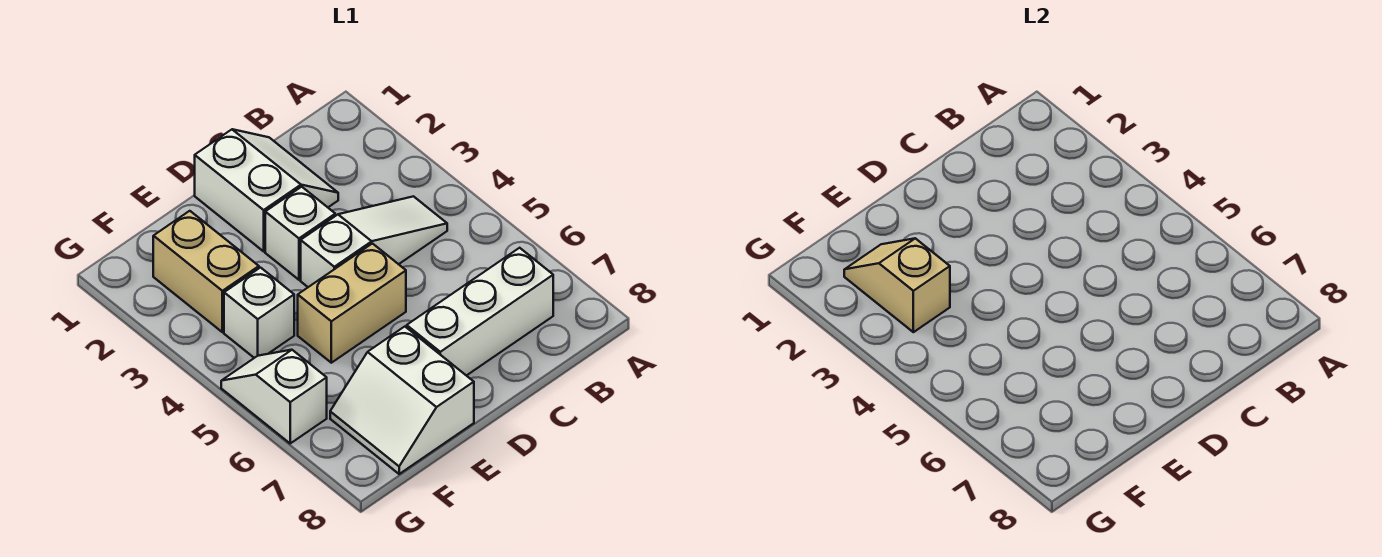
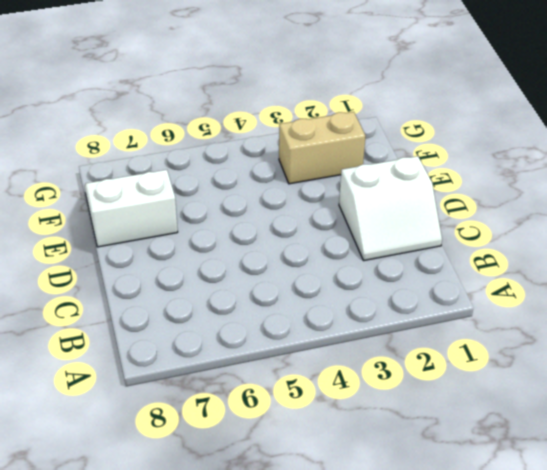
none -> white 1x3 slope [301,196,447,287]
none -> white 1x3 brick [407,248,553,376]

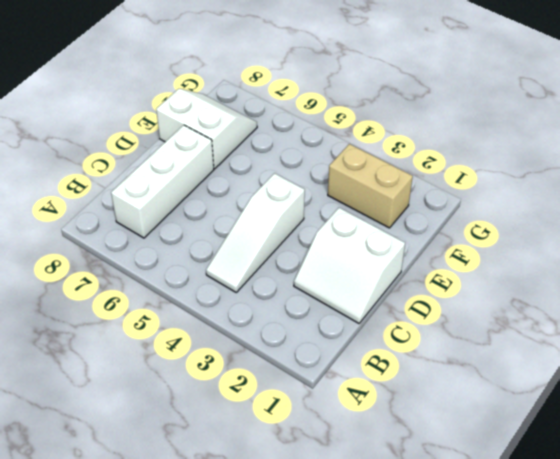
none -> white 1x1 brick [265,187,335,280]
none -> tan 1x2 brick [298,243,406,363]

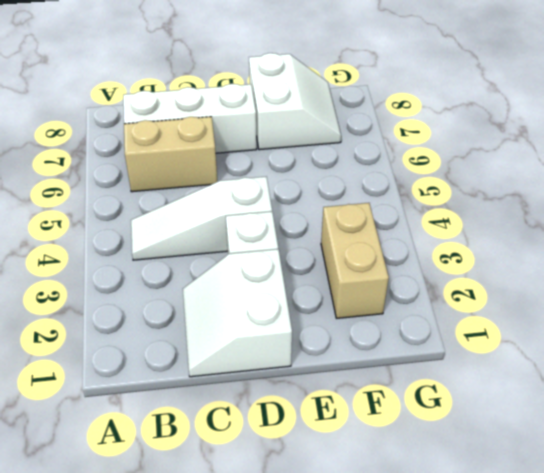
tan 1x2 brick [124,117,218,192] -> tan 1x2 brick moved to [298,243,406,363]
none -> white 1x1 brick [224,268,294,358]
none -> white 1x2 slope [221,350,327,443]

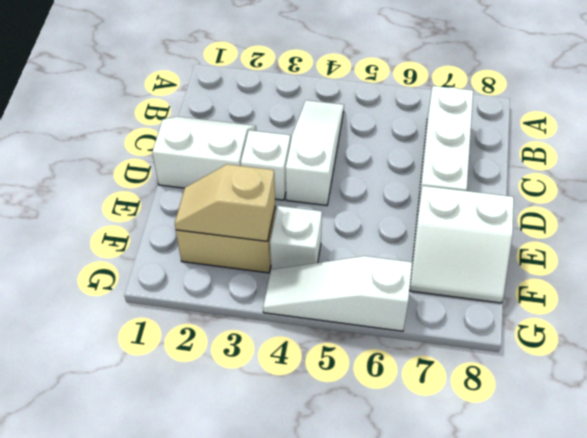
white 1x3 slope [263,256,412,331] -> white 1x2 slope [221,350,327,443]
none -> tan 1x2 brick [298,243,406,363]

